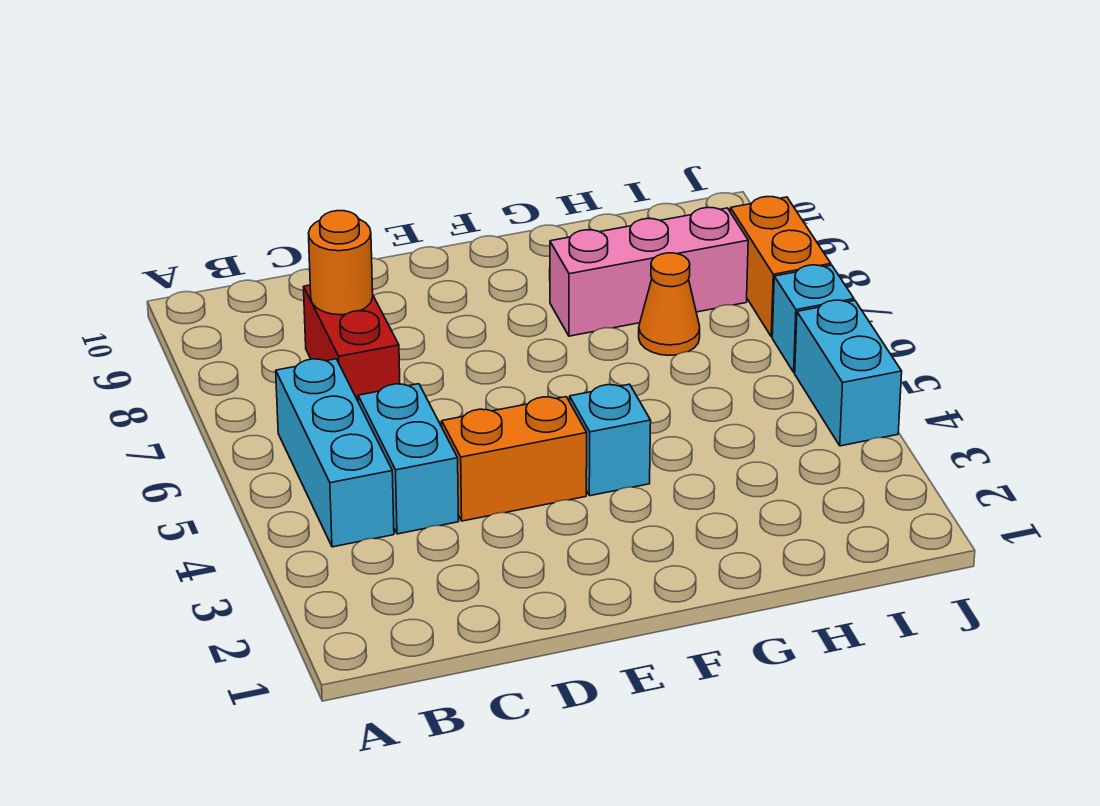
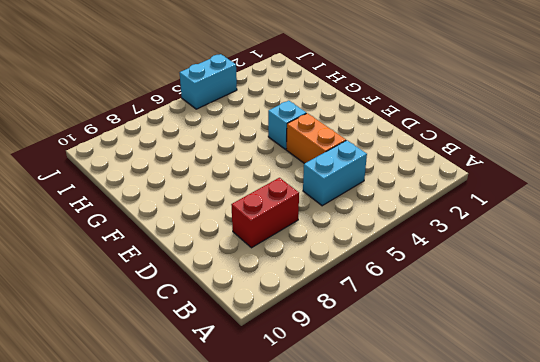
none -> cyan 1x3 brick [276,359,394,547]
none -> pink 1x3 brick [550,208,748,336]

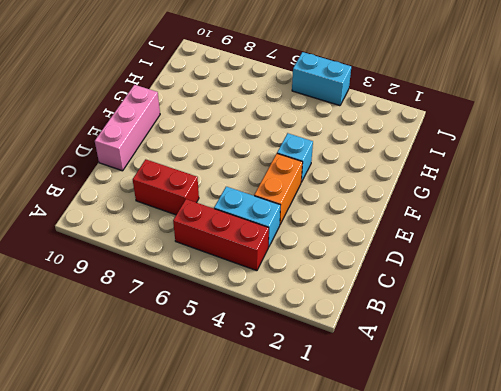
red 1x3 brick [173,199,269,271] -> cyan 1x3 brick [276,359,394,547]
pink 1x3 brick [95,85,160,171] -> pink 1x3 brick moved to [550,208,748,336]
none -> orange 1x1 cone [639,253,700,355]
none -> cyan 1x1 brick [772,265,854,372]

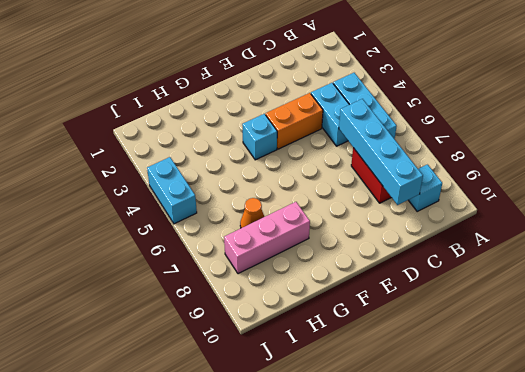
cyan 1x1 brick [409,165,442,211] -> cyan 1x1 brick moved to [772,265,854,372]
cyan 1x4 brick [339,99,423,205] -> orange 1x1 round brick [308,211,373,315]
none -> orange 1x2 brick [730,197,831,337]

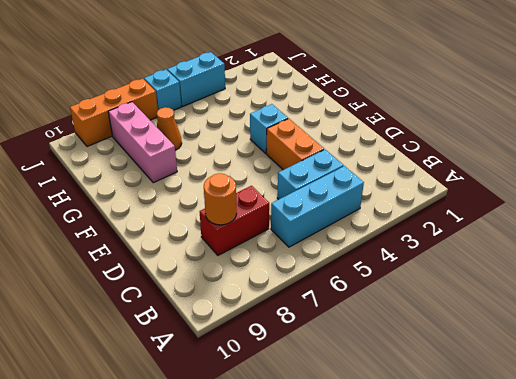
orange 1x3 brick [70,79,158,147] -> orange 1x2 brick [730,197,831,337]

